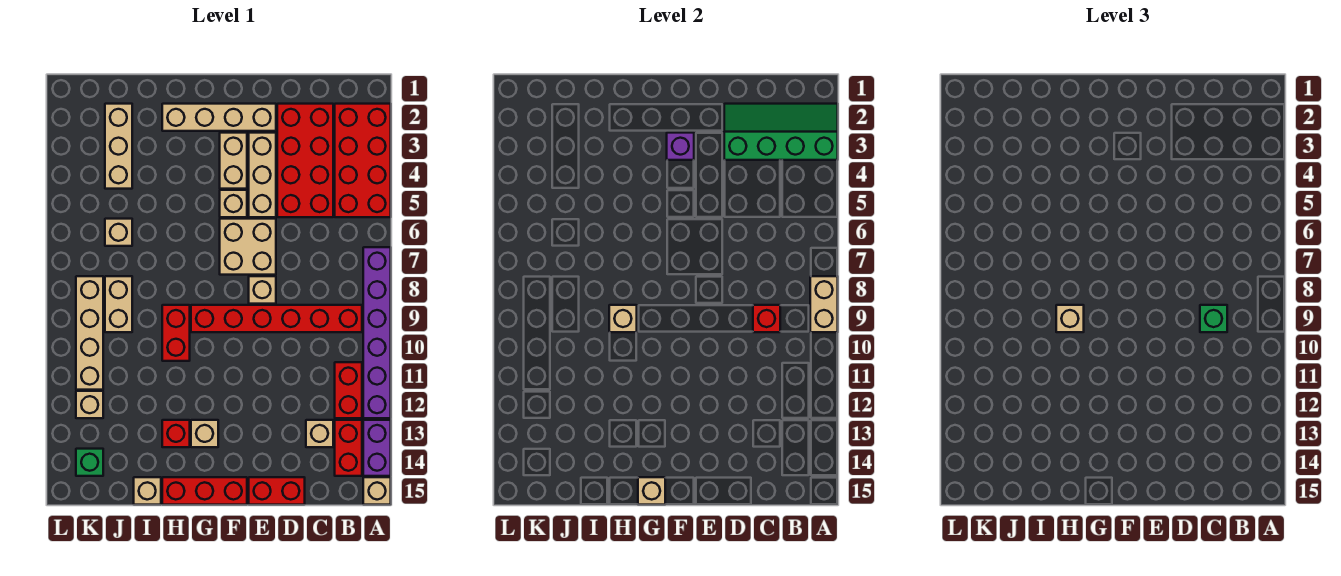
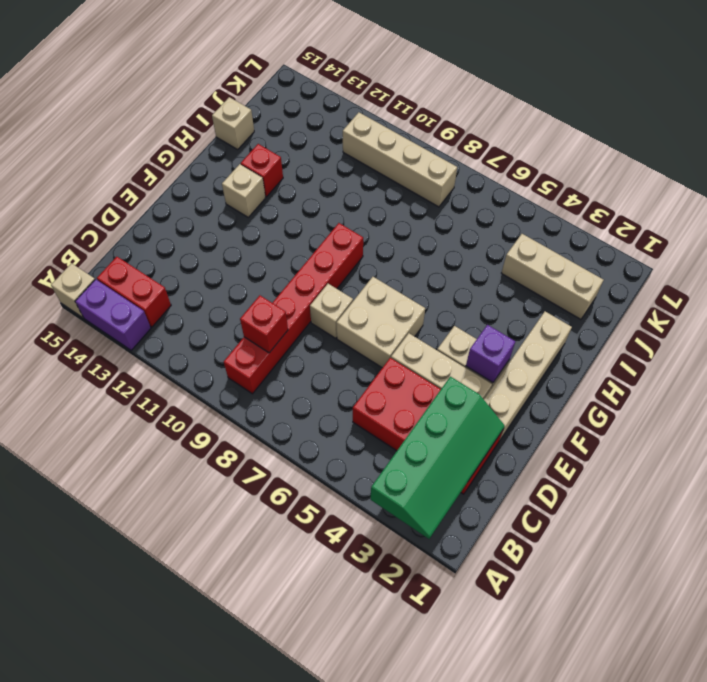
none -> red 2x4 brick [335,104,391,217]
none -> purple 1x6 brick [363,247,391,418]
none -> red 1x2 brick [335,362,362,418]
none -> tan 1x1 brick [306,420,333,447]

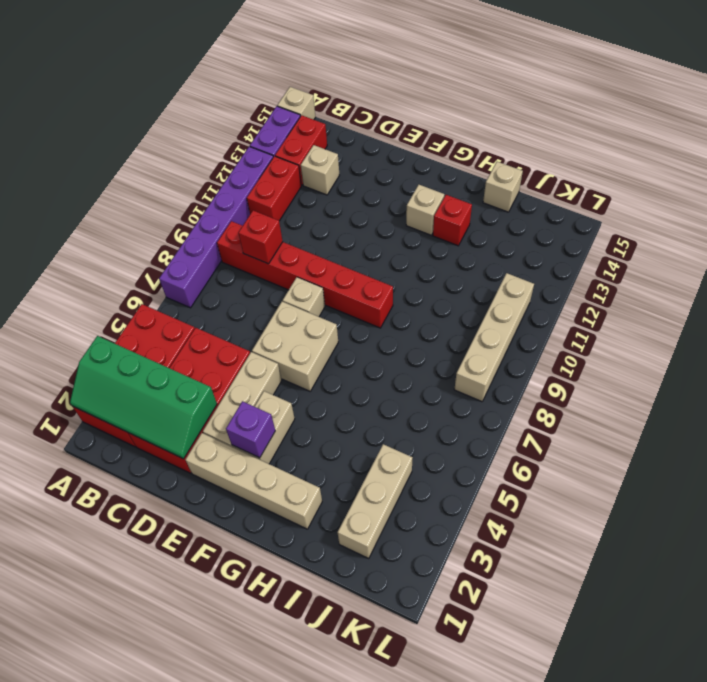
none -> red 1x2 brick [249,477,305,505]
none -> tan 1x1 brick [220,190,247,217]
none -> red 1x3 brick [162,477,247,505]
none -> red 1x2 brick [162,305,190,361]

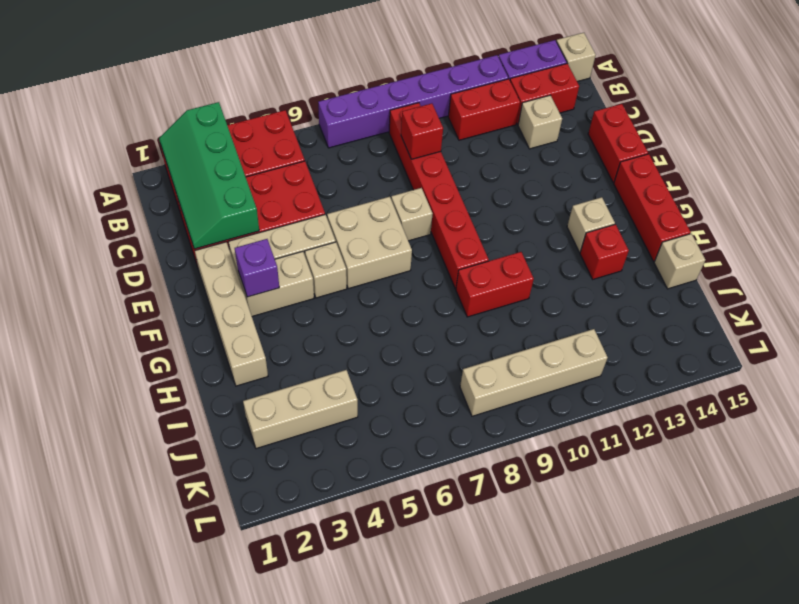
none -> tan 1x1 brick [105,219,132,246]
none -> tan 1x2 brick [105,276,132,332]
none -> tan 1x1 brick [76,391,103,418]
none -> green 1x1 brick [76,449,103,476]

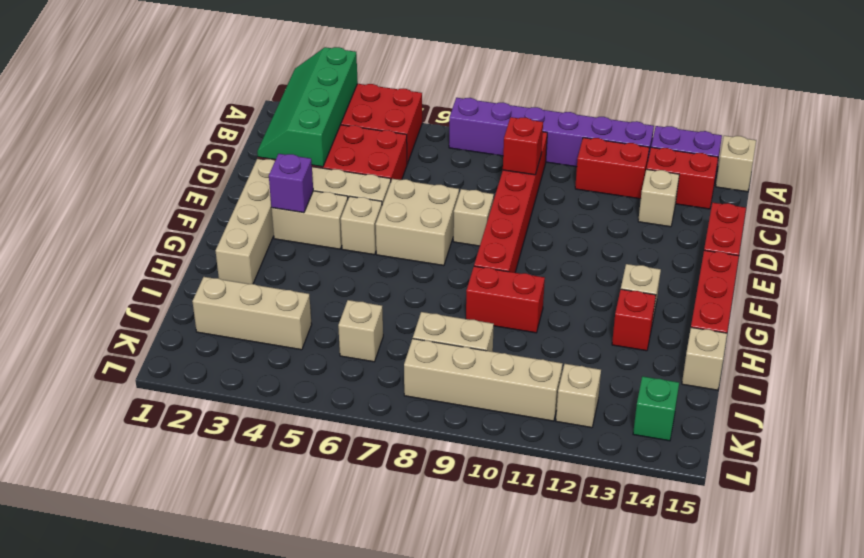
none -> tan 1x2 brick [810,276,838,332]
none -> tan 1x1 brick [638,477,665,505]
none -> tan 1x1 brick [609,305,637,332]
none -> green 1x1 brick [1200,305,1227,332]

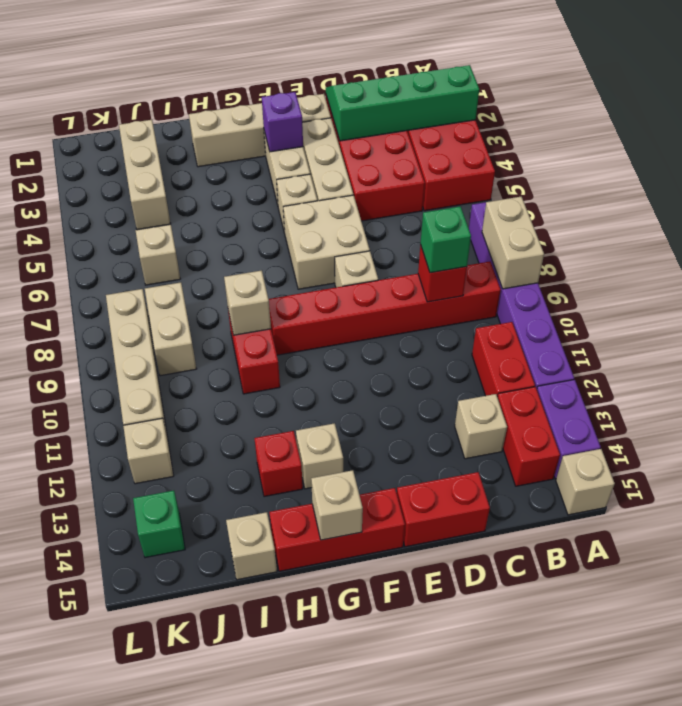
none -> tan 1x1 brick [1056,305,1084,332]

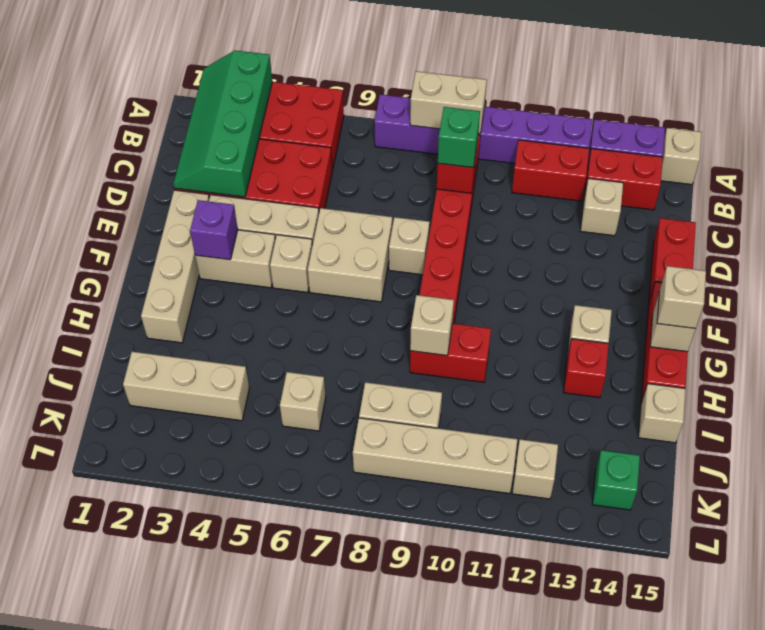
tan 1x1 brick [657,266,706,329] -> tan 1x1 brick moved to [1056,305,1084,332]

